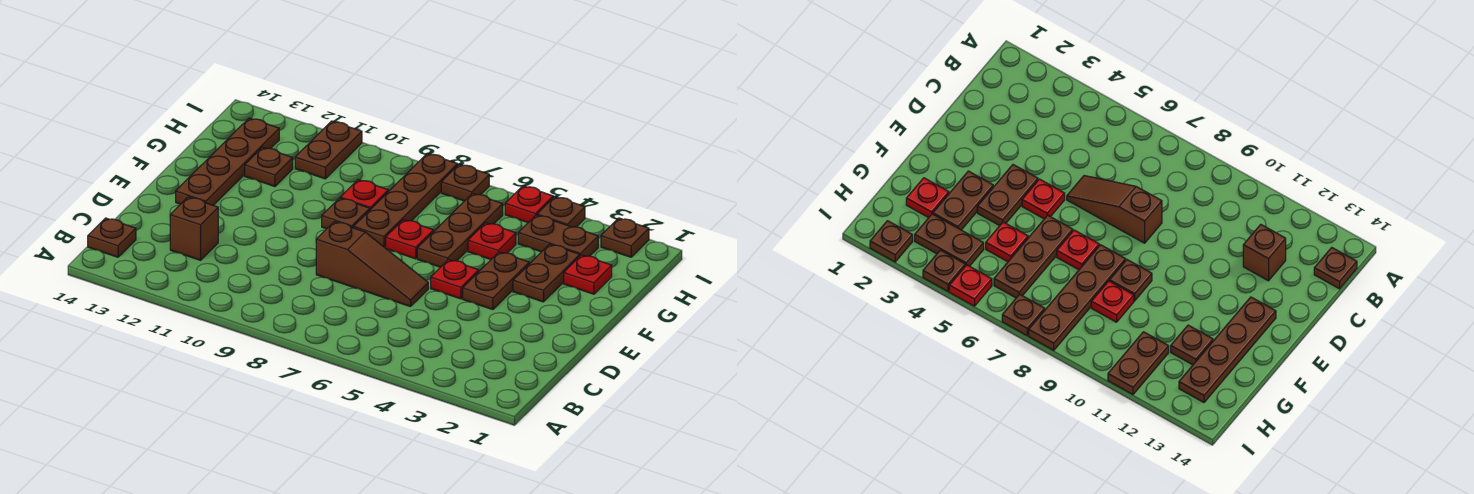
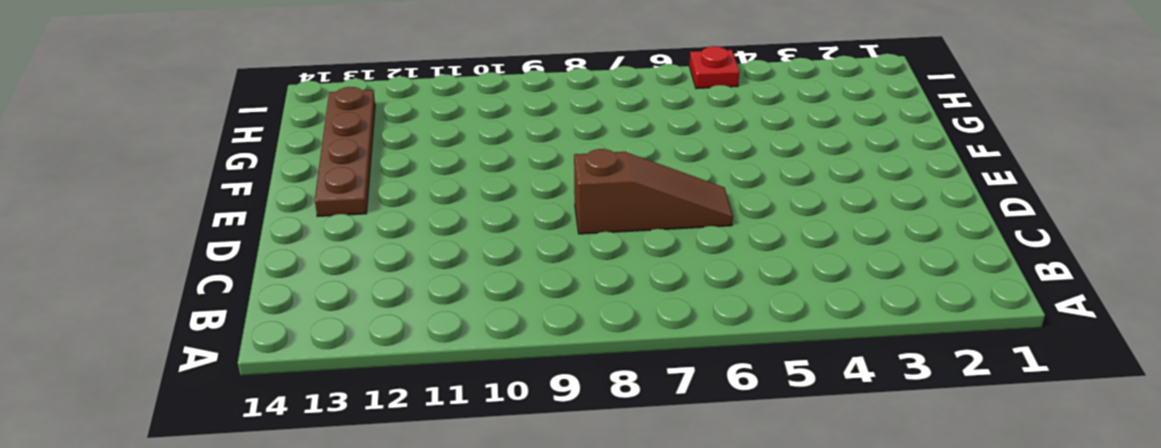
none -> brown 1x1 plate [88,218,136,257]
none -> brown 1x1 brick [170,197,218,260]
none -> brown 1x2 plate [463,252,529,310]

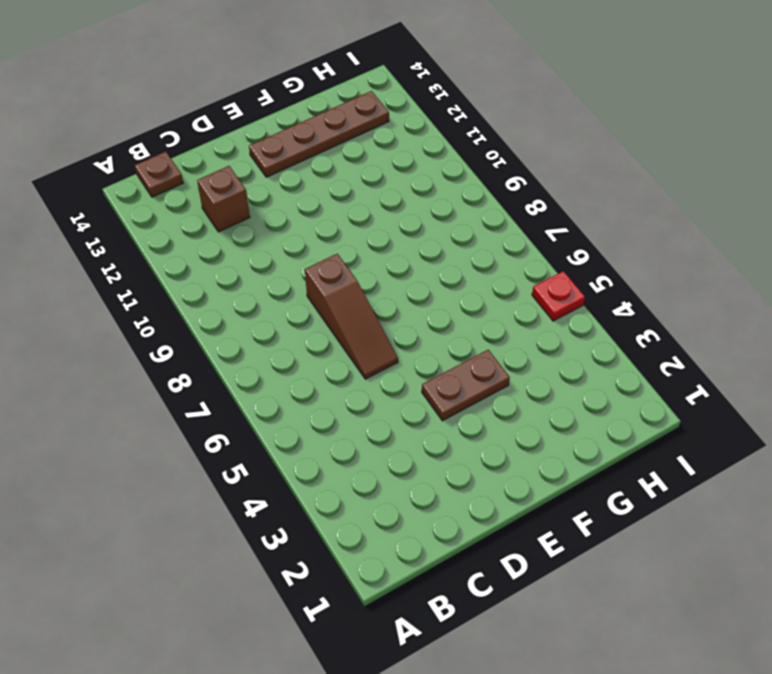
none -> red 1x1 plate [431,260,479,299]
none -> brown 1x2 plate [513,244,580,302]
none -> brown 1x3 plate [417,193,503,267]

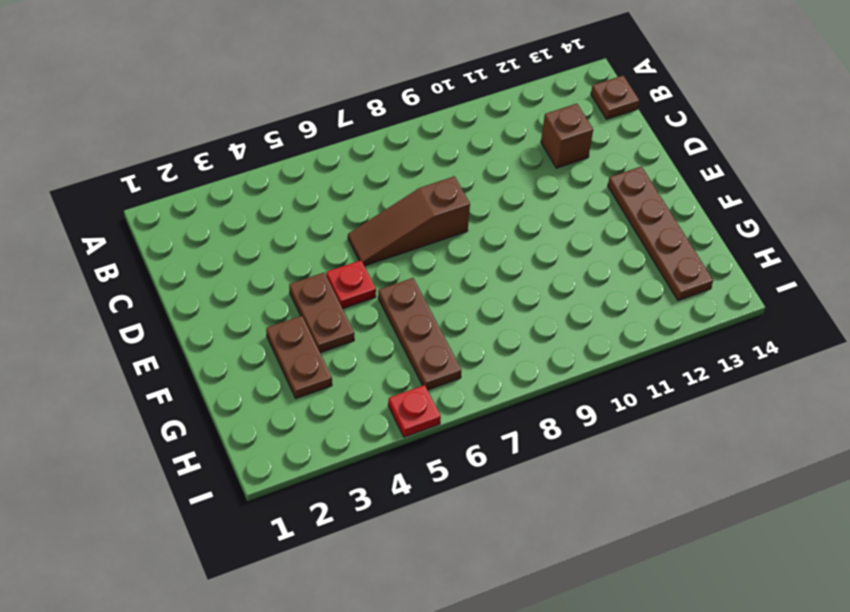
none -> red 1x1 plate [386,220,434,259]
none -> brown 1x4 plate [354,153,458,247]
none -> brown 1x1 plate [322,198,370,229]

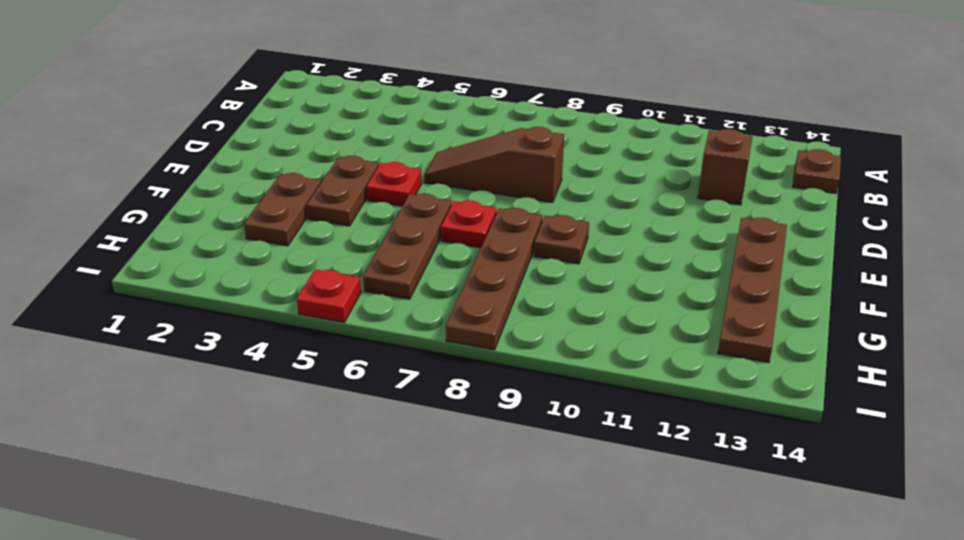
none -> red 1x1 plate [564,255,612,294]
none -> red 1x1 plate [468,223,516,259]
none -> red 1x1 plate [340,180,388,210]

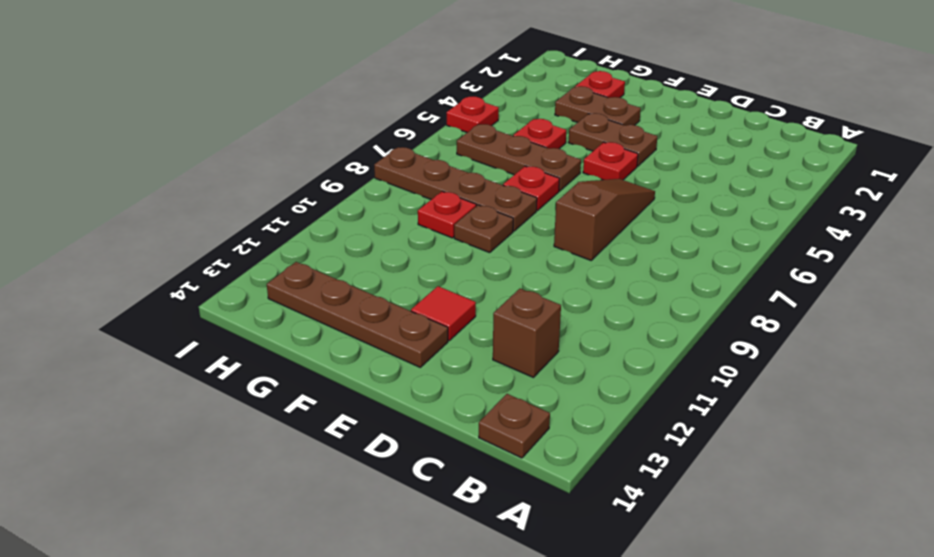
red 1x1 tile [411,286,476,341] -> none
none -> brown 1x1 plate [245,147,293,187]
none -> brown 1x2 plate [518,215,598,256]
none -> brown 1x2 plate [295,121,362,179]

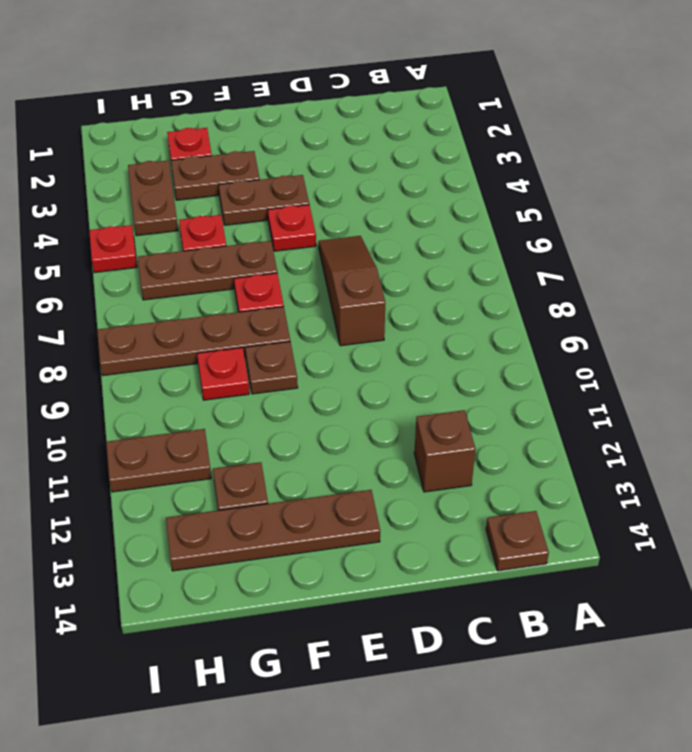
none -> brown 1x1 plate [601,218,649,257]
none -> brown 1x1 plate [537,197,585,227]
none -> brown 1x1 plate [441,164,489,201]

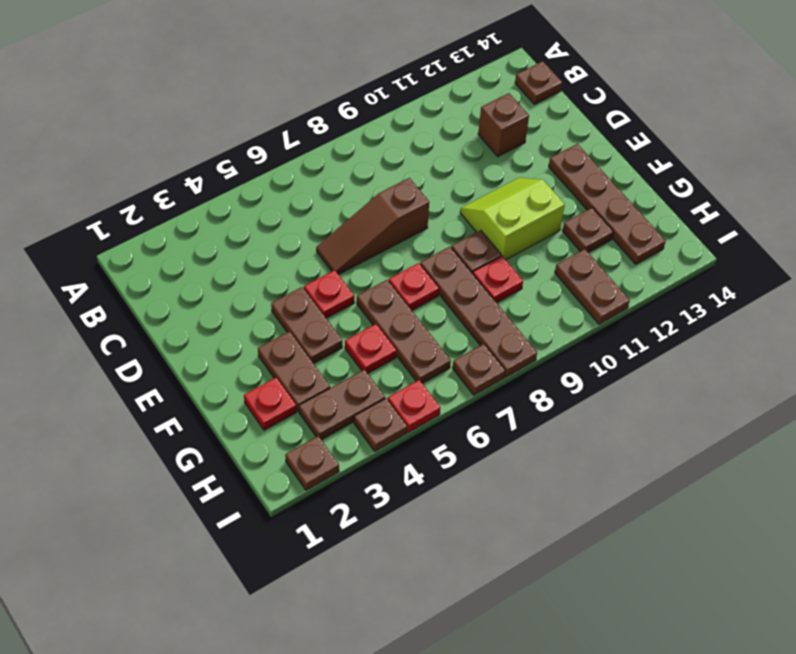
lime 2x2 slope [460,178,565,260] -> none

